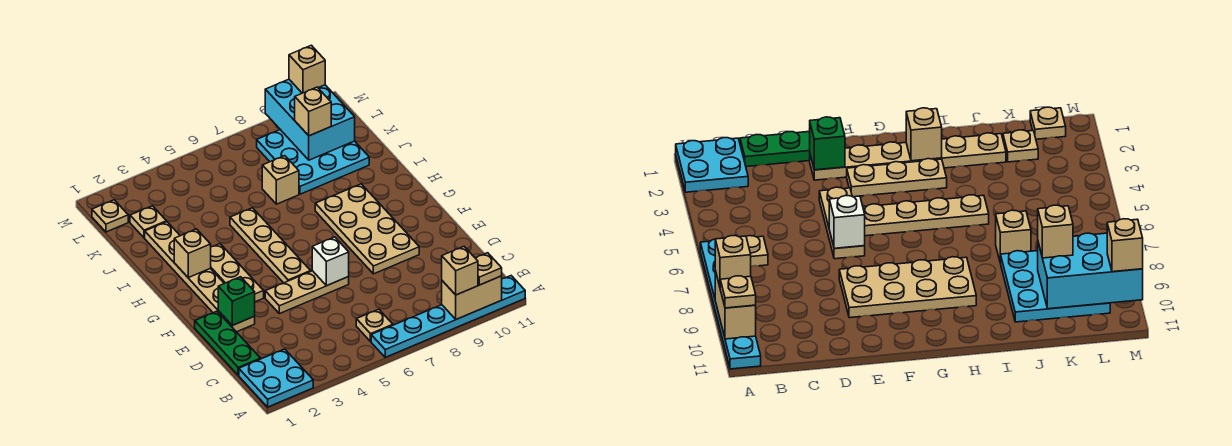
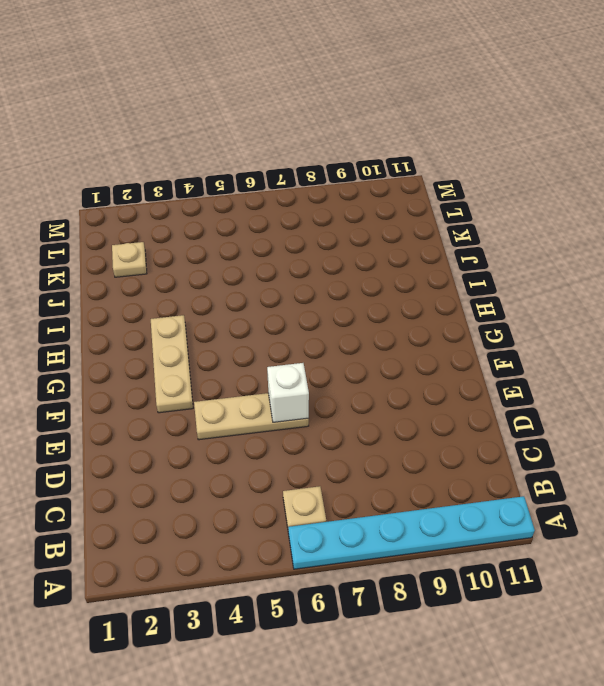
none -> cyan 2x2 plate [239,349,313,407]
none -> green 1x3 plate [195,311,261,375]
none -> tan 1x6 plate [145,222,255,332]

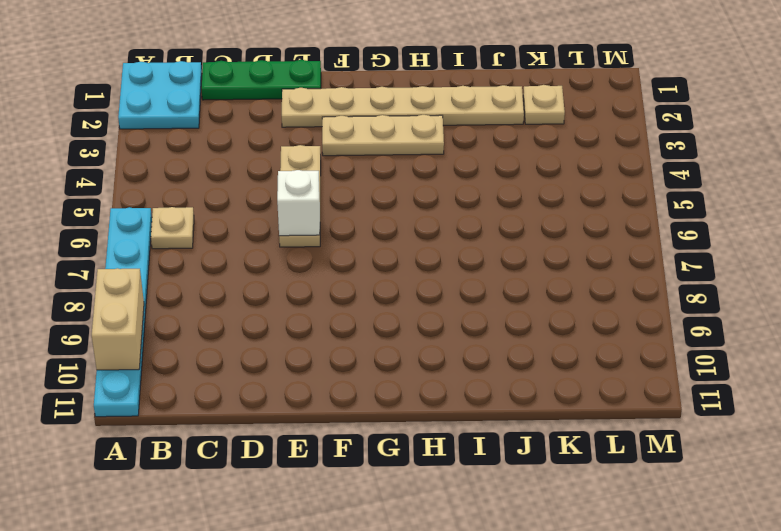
none -> tan 2x4 plate [315,184,419,274]
none -> tan 1x4 plate [230,208,311,283]
none -> tan 1x1 brick [262,156,299,204]

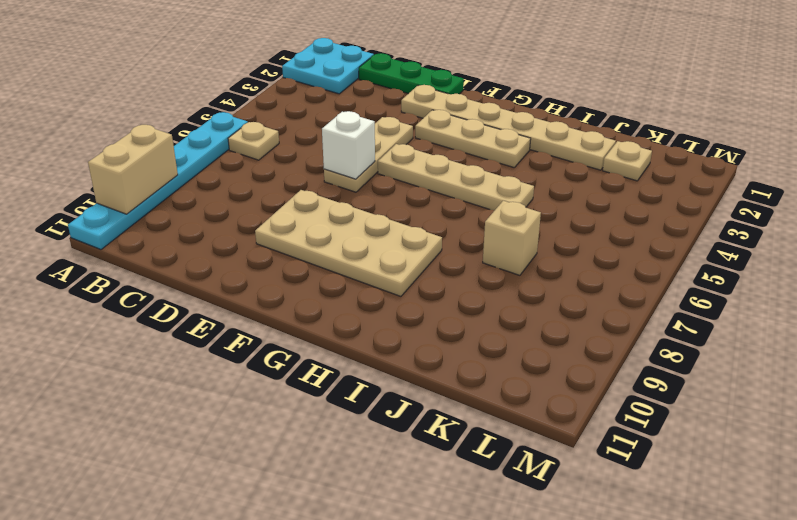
none -> cyan 3x3 plate [257,130,369,194]
none -> tan 1x1 plate [92,200,128,232]
none -> green 1x1 brick [218,277,255,325]

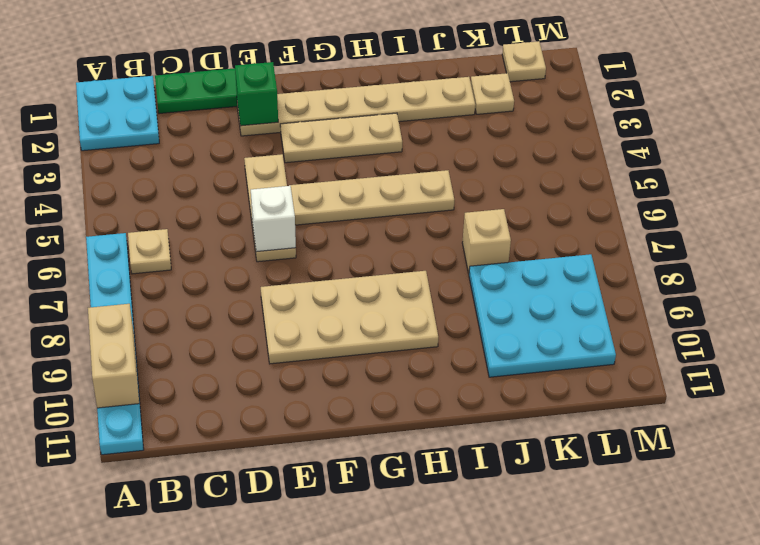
none -> tan 1x1 brick [174,229,211,278]
none -> cyan 2x3 brick [265,79,355,160]
none -> tan 1x1 brick [442,247,478,295]

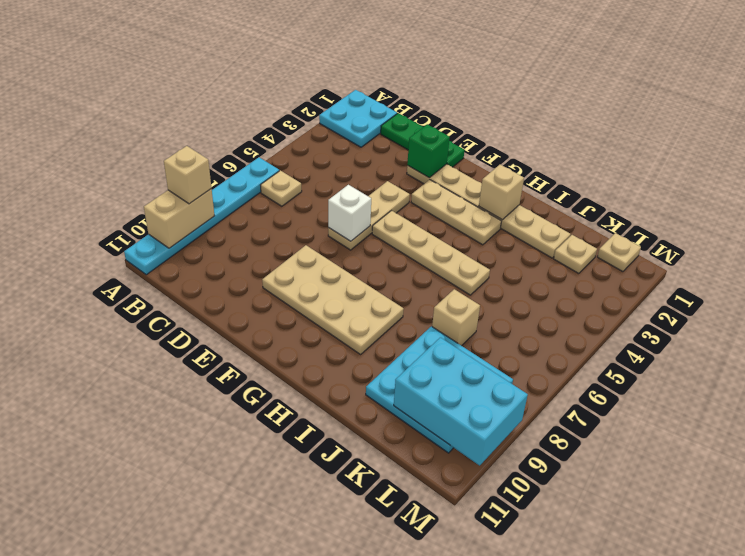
none -> tan 1x1 plate [476,253,502,285]
none -> tan 1x1 brick [295,87,331,136]
none -> tan 1x1 brick [289,45,325,93]

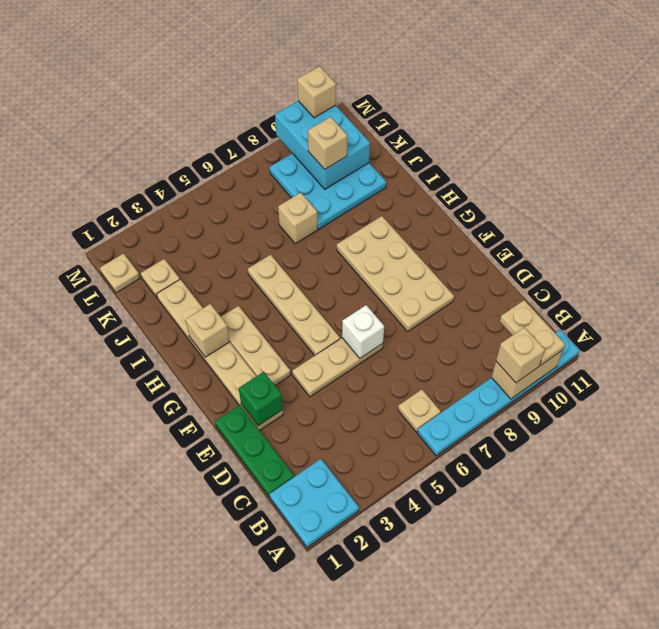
tan 1x2 plate [500,300,565,366] -> tan 1x1 plate [476,253,502,285]

